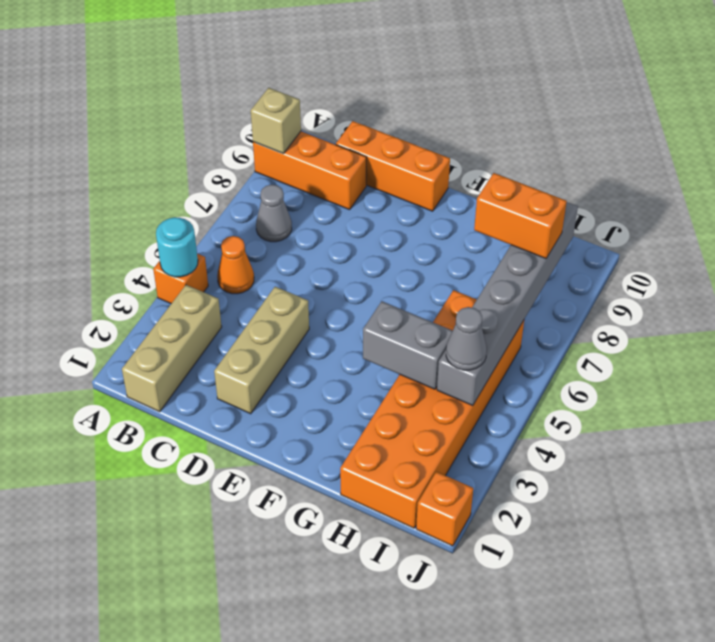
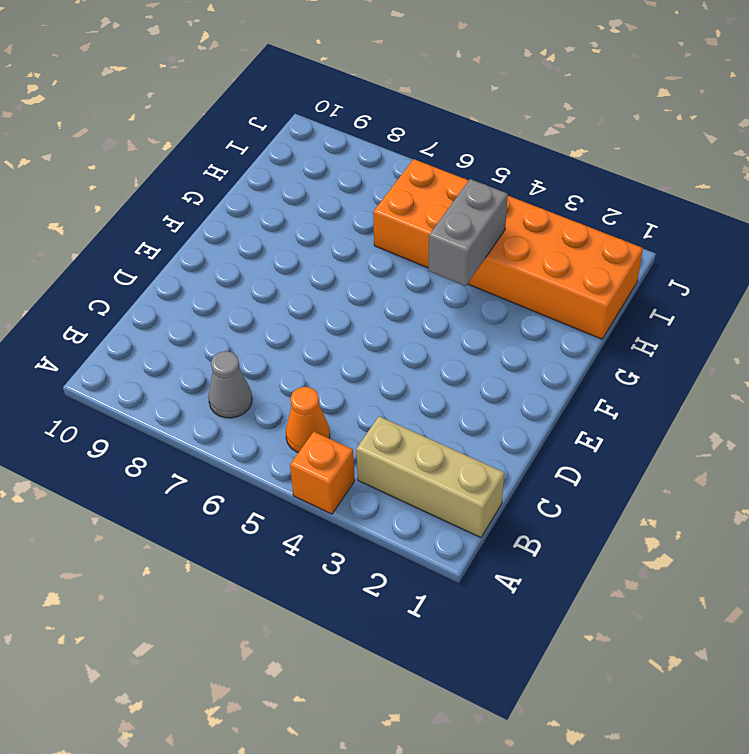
none -> orange 1x3 brick [253,131,366,210]
none -> orange 1x3 brick [336,121,450,211]
none -> tan 1x3 brick [214,287,309,414]

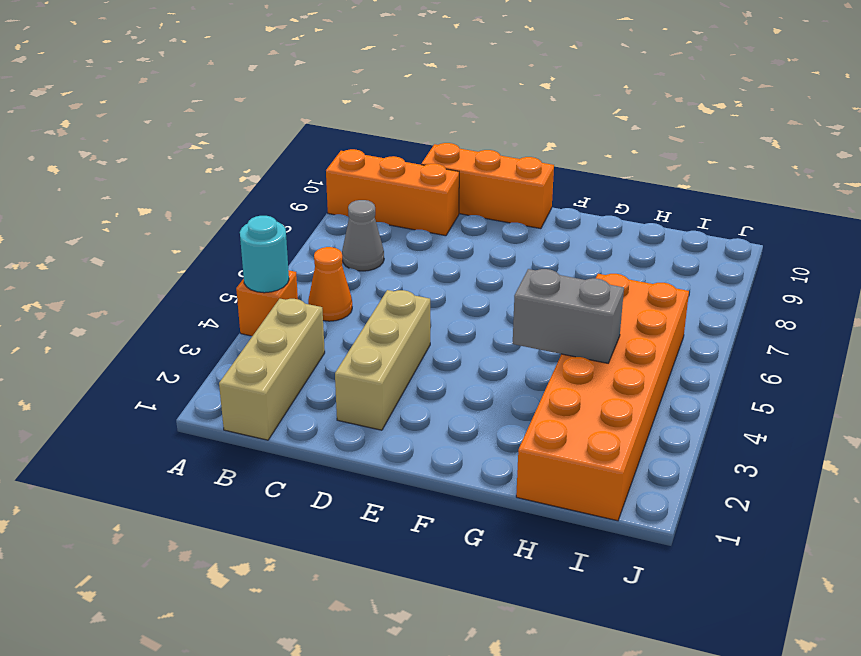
none -> orange 1x1 brick [416,472,473,546]
none -> tan 1x1 brick [251,88,301,153]
none -> grey 1x6 brick [437,202,578,406]

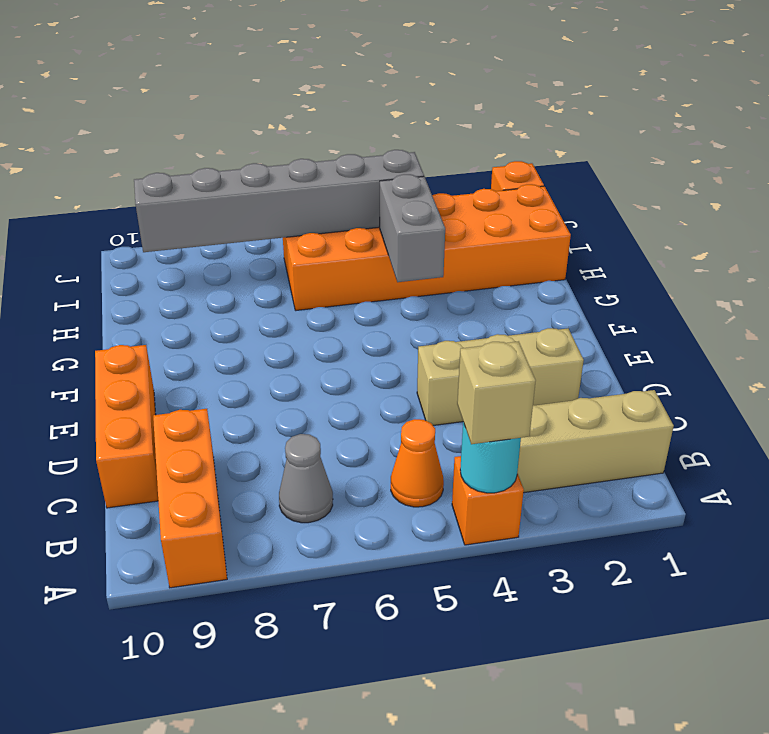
tan 1x1 brick [457,341,536,444] -> tan 1x1 brick moved to [251,88,301,153]
none -> orange 1x2 brick [474,173,567,259]
none -> grey 1x1 cone [446,307,487,370]

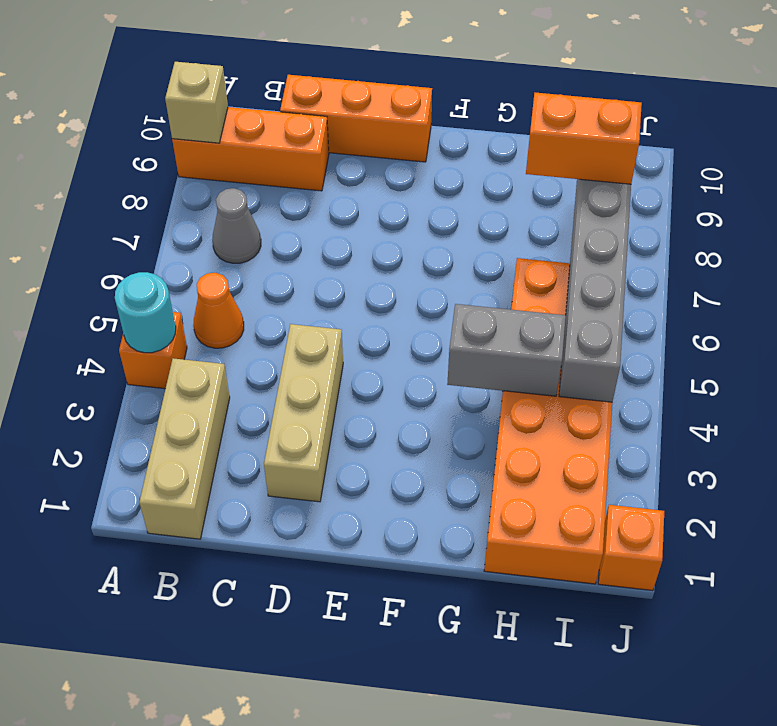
none -> grey 1x1 cone [446,307,487,370]

